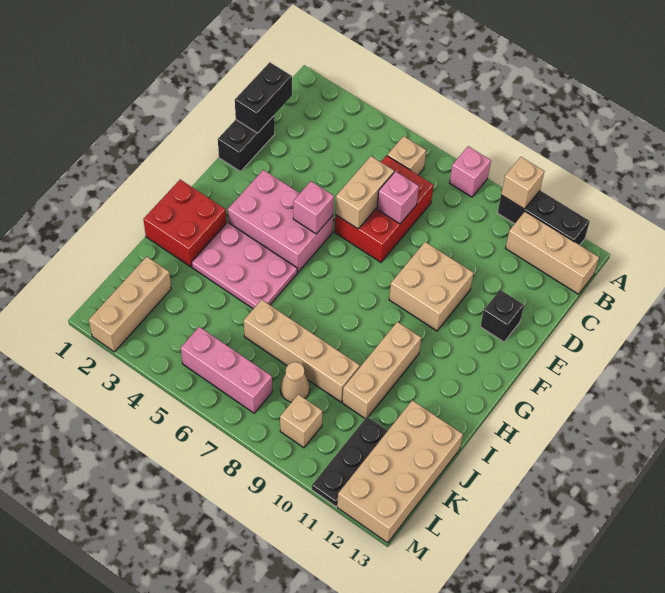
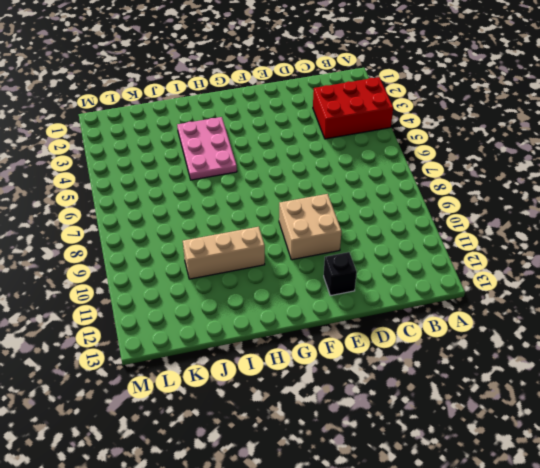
red 2x3 brick [313,77,393,139] -> red 2x3 brick moved to [335,156,433,262]
none -> pink 1x1 brick [450,146,491,197]
none -> black 1x3 brick [498,191,590,245]
none -> tan 1x1 brick [387,136,426,175]

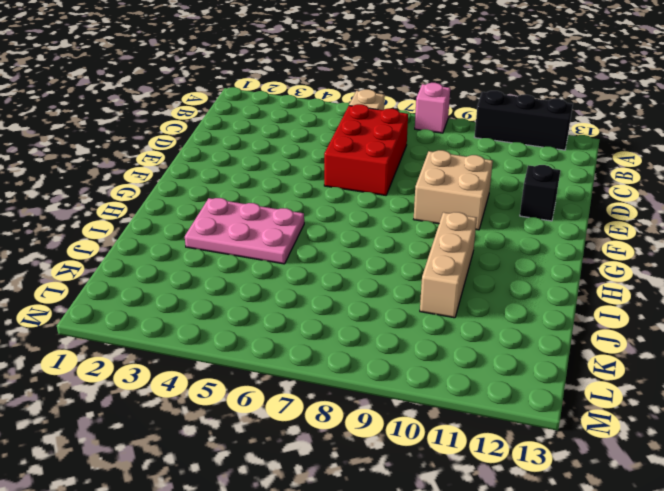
none -> tan 1x3 brick [506,212,599,294]
none -> black 1x2 brick [218,116,275,172]
none -> pink 2x3 brick [228,170,333,272]

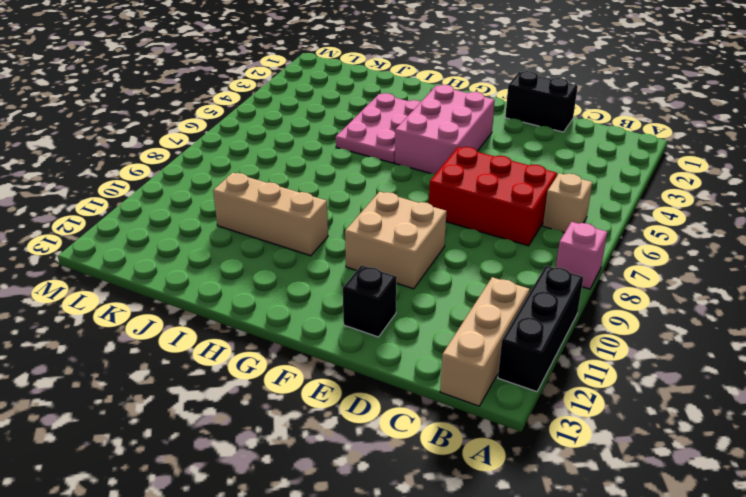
none -> red 2x2 brick [143,180,227,267]
none -> tan 1x4 brick [244,300,360,402]
none -> tan 2x4 brick [337,400,463,543]

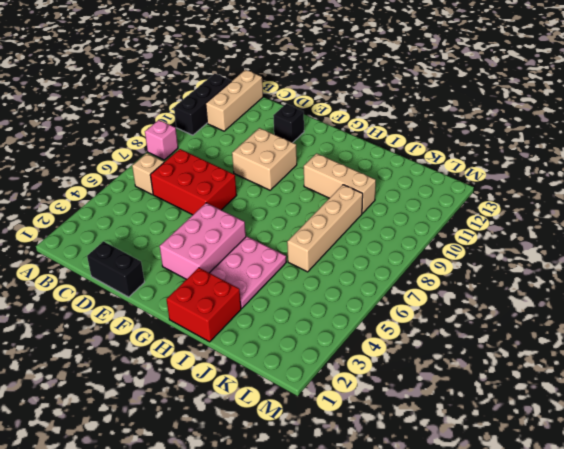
none -> tan 2x4 brick [337,400,463,543]
none -> tan 1x3 brick [89,257,171,352]
none -> tan 1x1 cone [280,362,310,402]

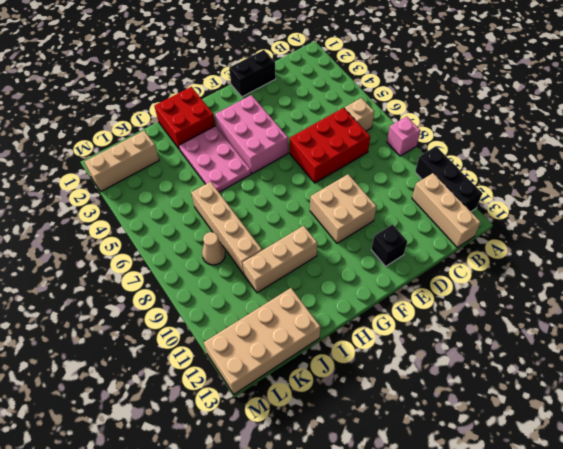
none -> black 1x3 plate [312,417,388,506]
none -> pink 1x3 brick [181,327,272,413]
none -> tan 1x1 brick [280,394,322,448]

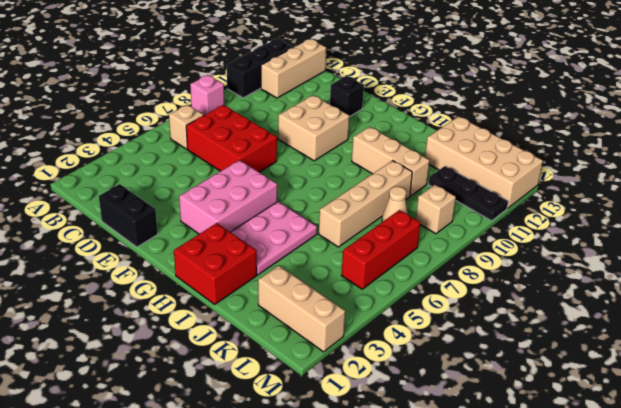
red 1x3 brick [342,210,420,289] -> pink 1x3 brick [181,327,272,413]
none -> tan 1x1 brick [501,157,544,209]
none -> black 1x2 brick [235,62,292,133]
none -> tan 1x2 brick [335,156,394,229]

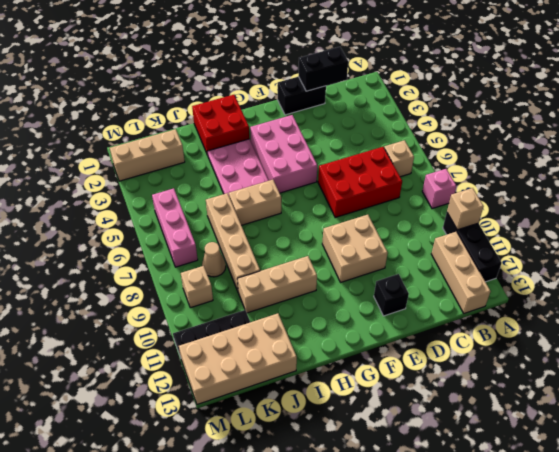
tan 1x2 brick [229,180,281,225] -> tan 1x2 brick moved to [335,156,394,229]
none -> pink 1x1 brick [377,171,419,224]
none -> pink 1x1 brick [293,181,334,234]

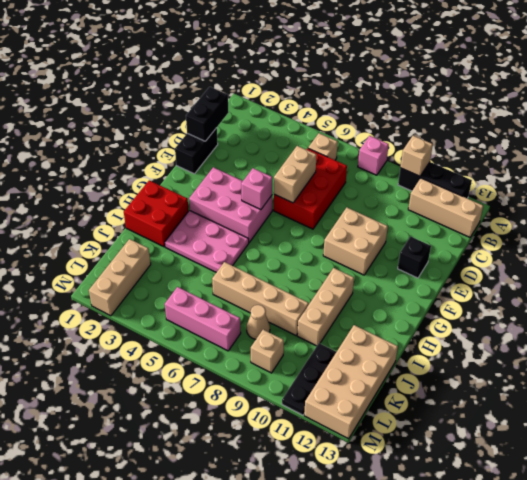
none -> pink 1x1 brick [377,171,419,224]

